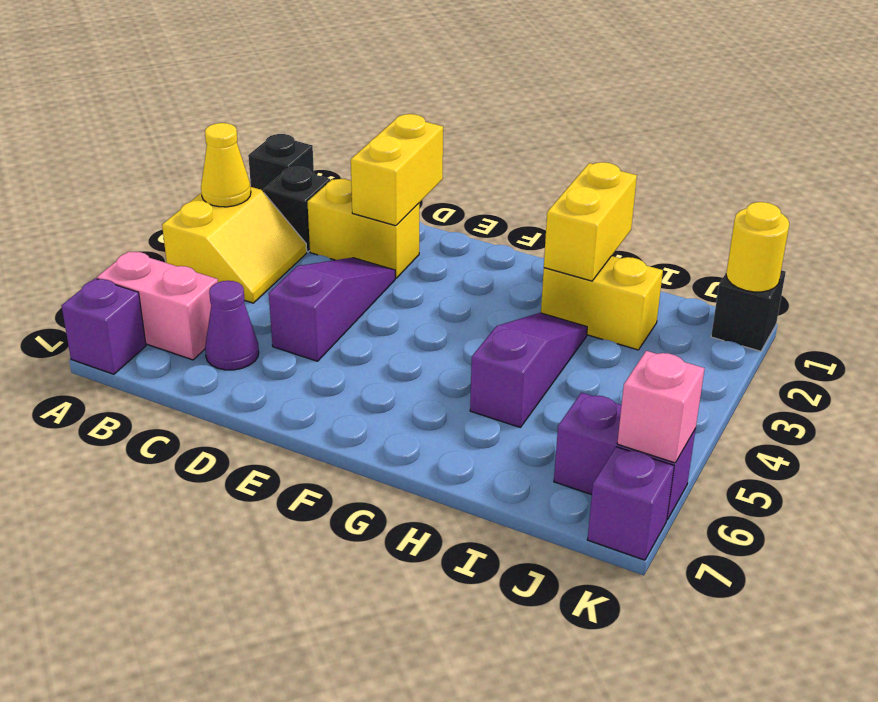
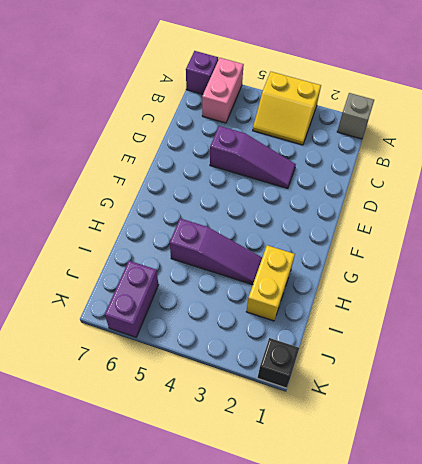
grey 1x1 brick [337,93,374,139] -> black 1x1 brick [248,134,314,192]
none -> black 1x1 brick [264,167,330,252]
none -> yellow 1x2 brick [307,179,419,278]
none -> purple 1x1 cone [205,281,259,370]

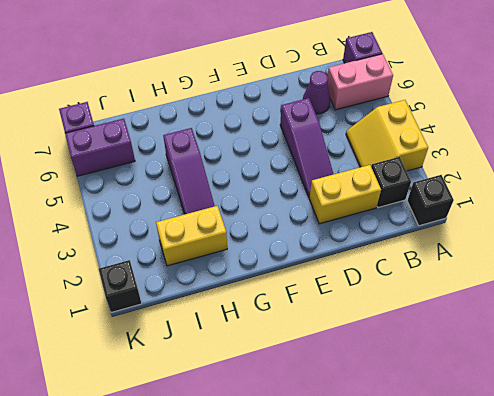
none -> yellow 1x1 cone [201,123,251,207]
none -> yellow 1x2 brick [351,114,443,226]
none -> yellow 1x2 brick [544,162,637,281]

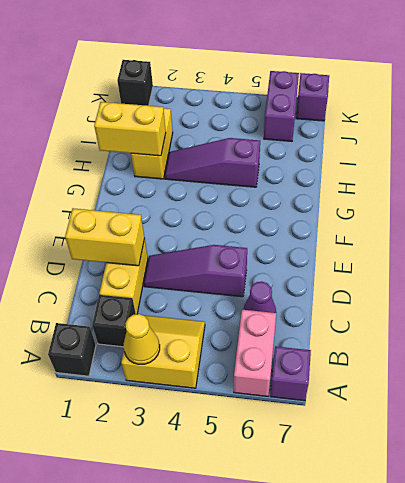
none -> yellow 1x1 round brick [726,202,789,292]
none -> pink 1x1 brick [617,351,705,463]

